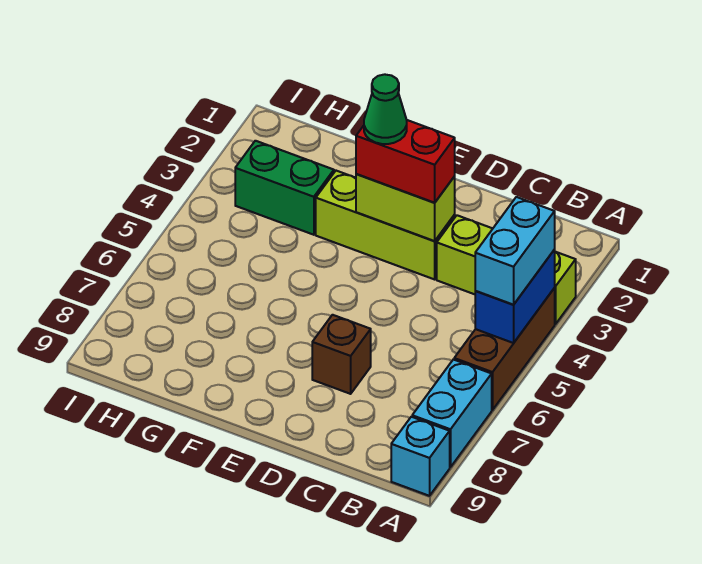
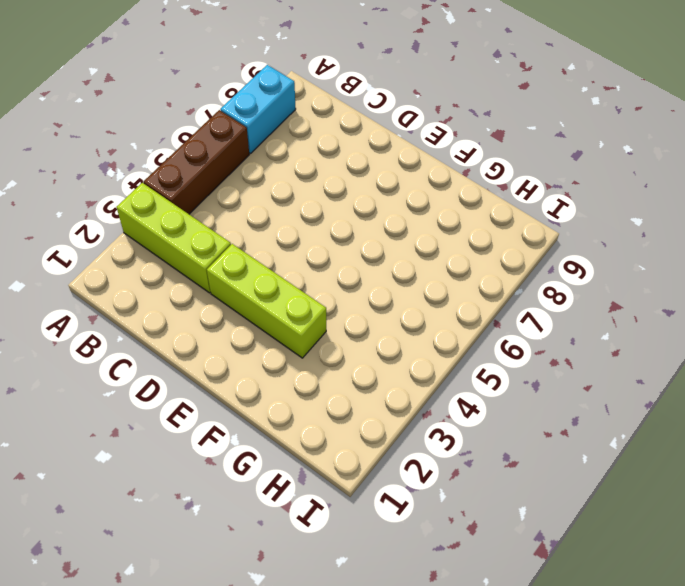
none -> cyan 1x1 brick [391,417,450,496]
none -> brown 1x1 brick [312,315,371,394]
none -> green 1x2 brick [235,141,334,235]

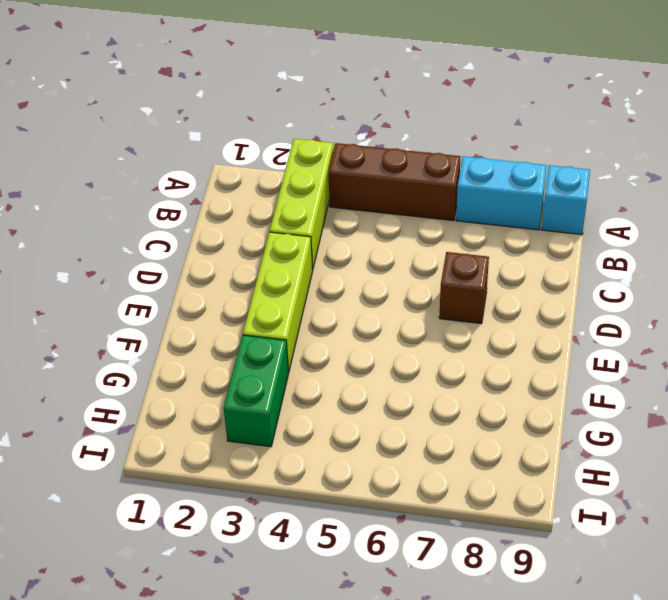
none -> blue 1x2 brick [475,250,555,343]
none -> lime 1x2 brick [356,174,455,241]
none -> cyan 1x2 brick [475,197,555,305]

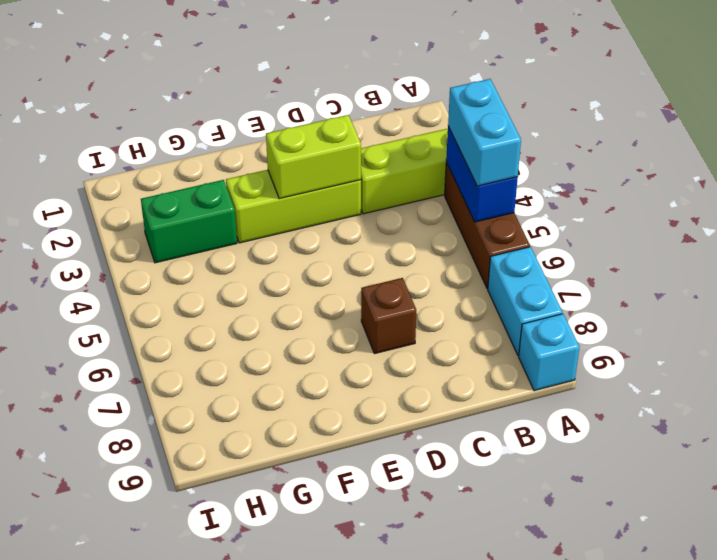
none -> red 1x2 brick [356,120,455,203]
none -> green 1x1 cone [364,74,407,144]

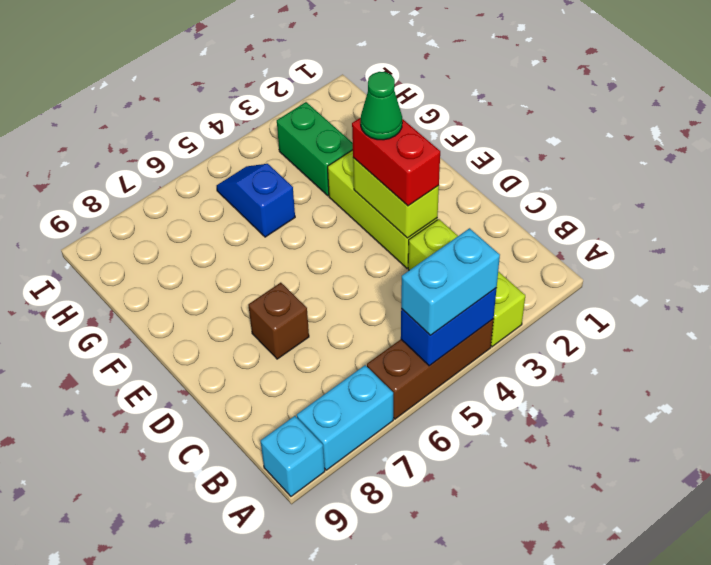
blue 1x2 slope [217,164,295,237] -> none

